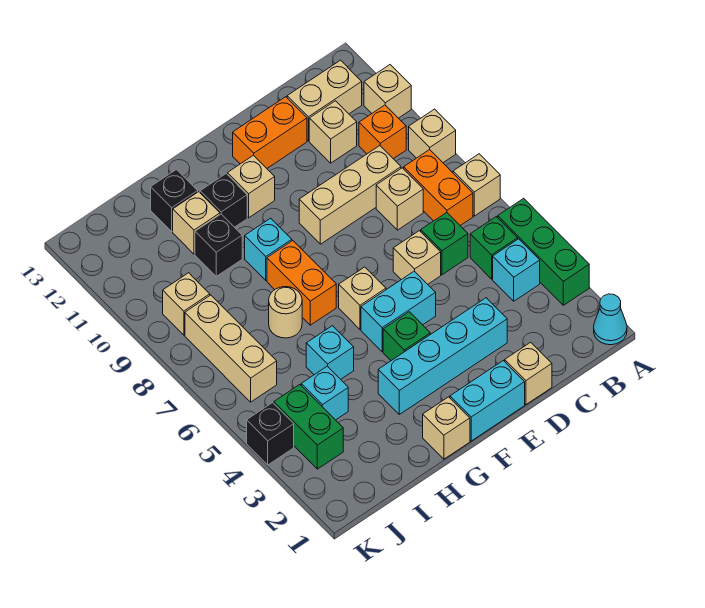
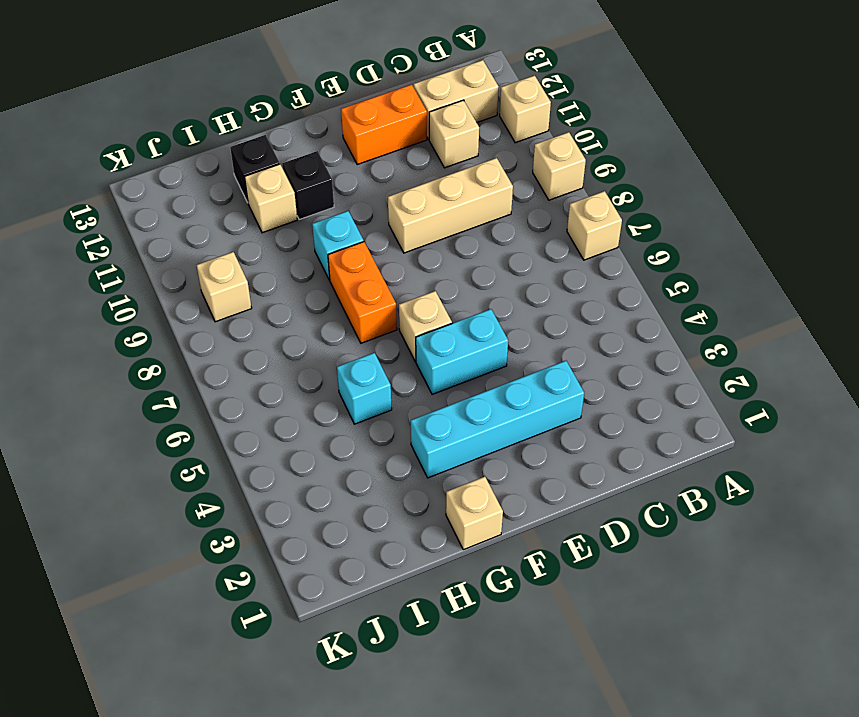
none -> cyan 1x1 cone [594,294,627,345]
none -> green 1x3 brick [498,198,589,305]
none -> cyan 1x1 brick [493,239,540,301]
none -> green 1x1 brick [470,217,518,279]

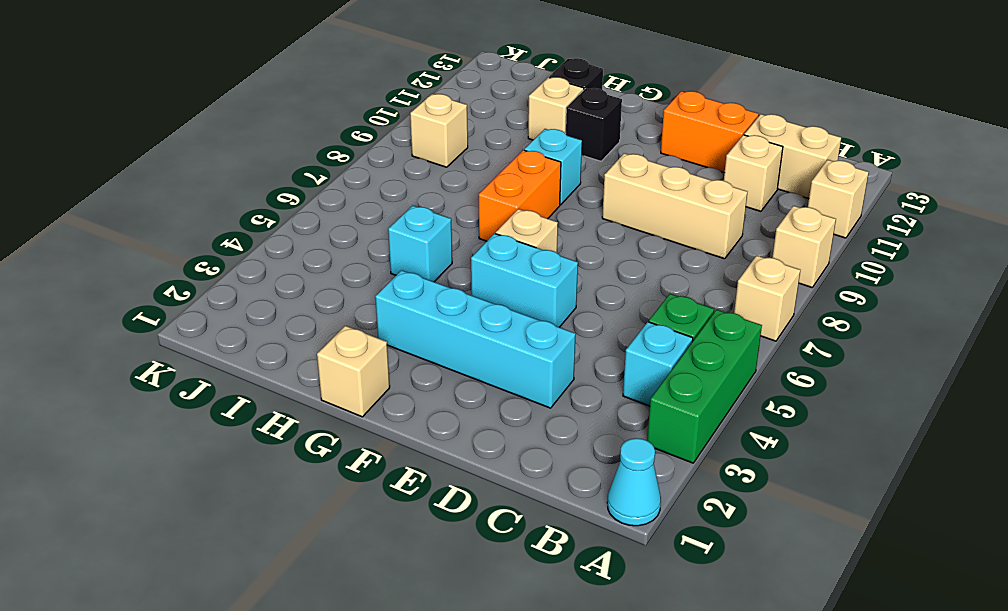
none -> orange 1x2 brick [404,150,473,226]
none -> orange 1x1 brick [359,105,406,159]
none -> green 1x1 brick [421,213,468,275]
none -> tan 1x1 brick [376,168,423,230]

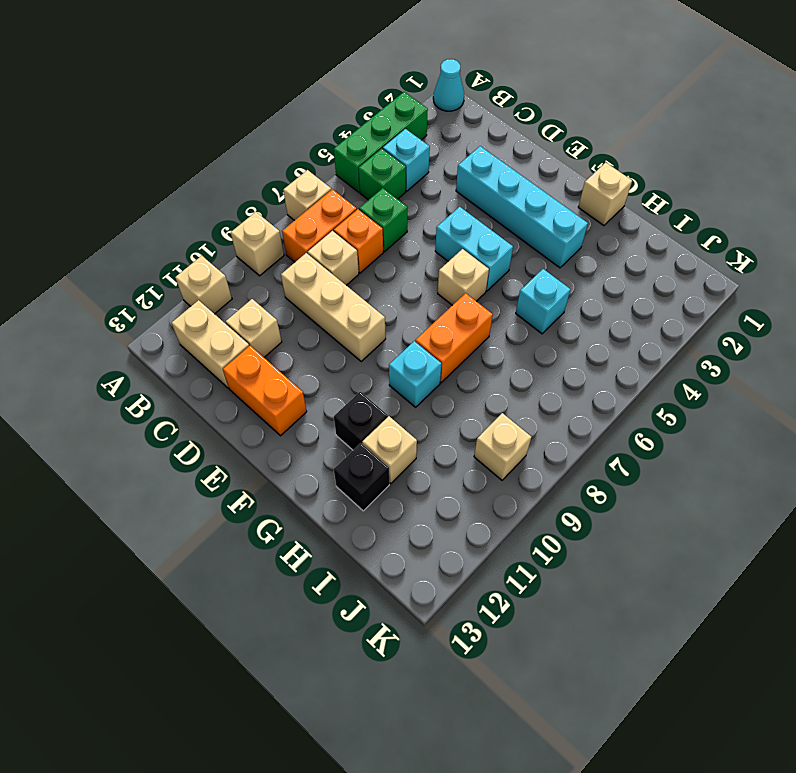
orange 1x1 brick [334,209,383,273] -> orange 1x1 brick moved to [359,105,406,159]
none -> tan 1x1 brick [505,342,552,405]
none -> tan 1x1 brick [393,231,441,284]
none -> cyan 1x2 brick [450,361,525,441]
none -> green 1x1 brick [383,312,430,361]

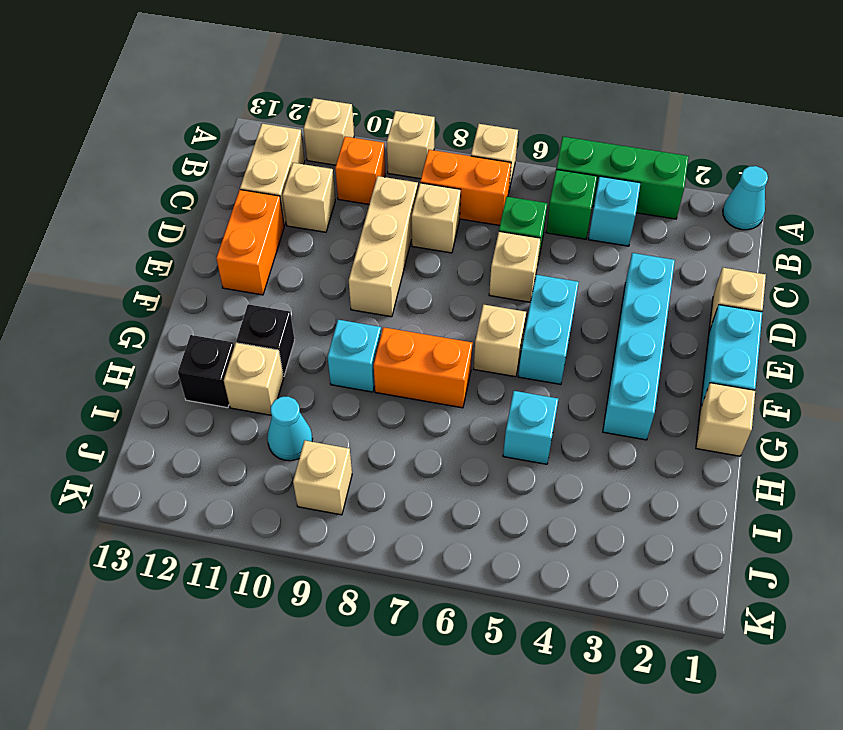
cyan 1x1 cone [267,397,313,461] -> none
none -> green 1x1 brick [383,312,430,361]
none -> tan 1x1 brick [227,155,275,218]
none -> tan 1x1 round brick [269,287,302,338]
none -> black 1x1 brick [195,214,242,276]

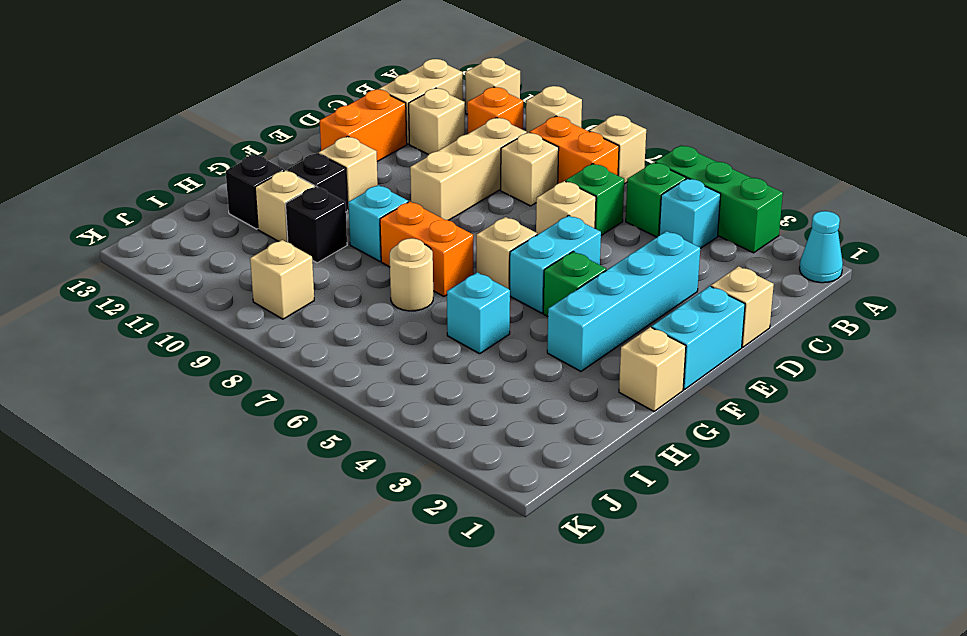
none -> cyan 1x1 brick [301,366,348,420]
none -> green 1x2 brick [274,385,343,469]
none -> tan 1x3 brick [185,295,277,402]
none -> black 1x1 brick [247,403,294,465]

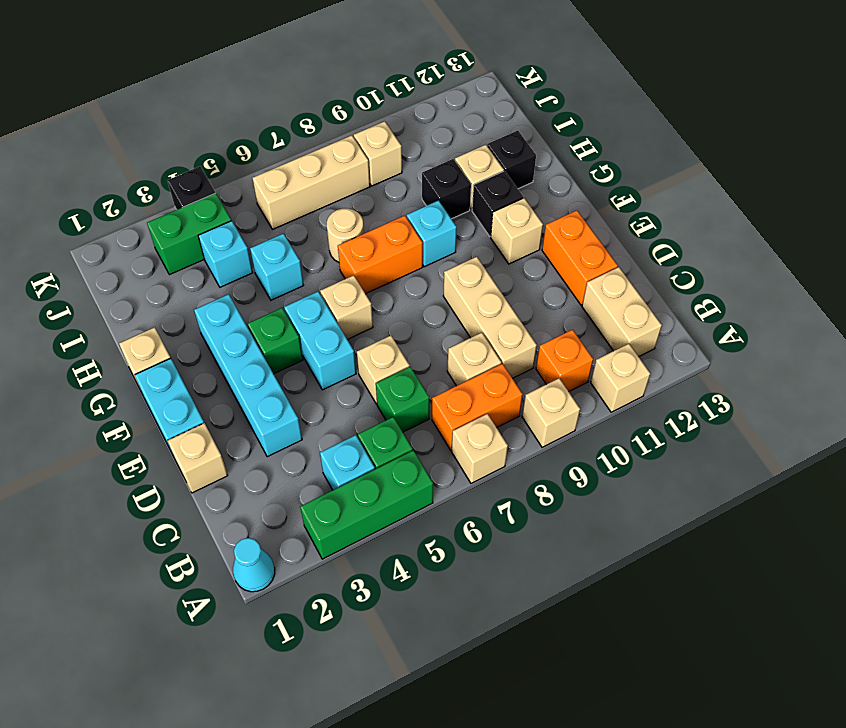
none -> tan 1x1 brick [309,101,357,163]

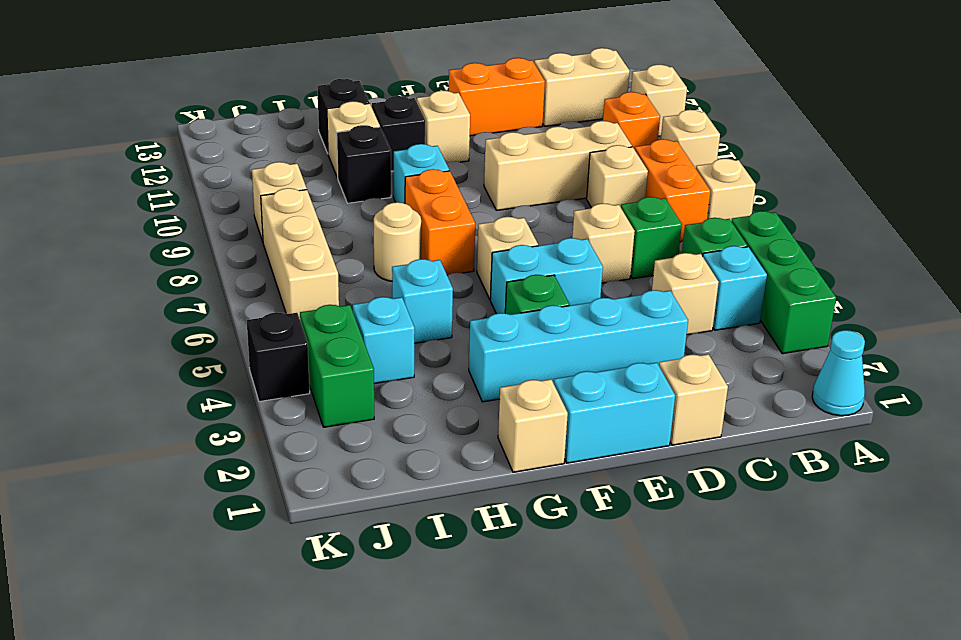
tan 1x1 brick [652,253,719,335] -> tan 1x1 brick moved to [309,101,357,163]

